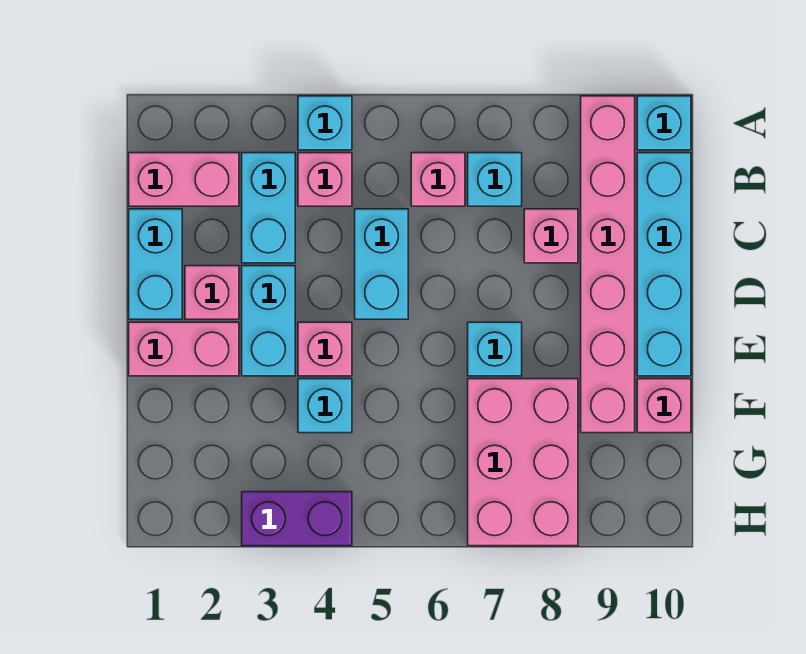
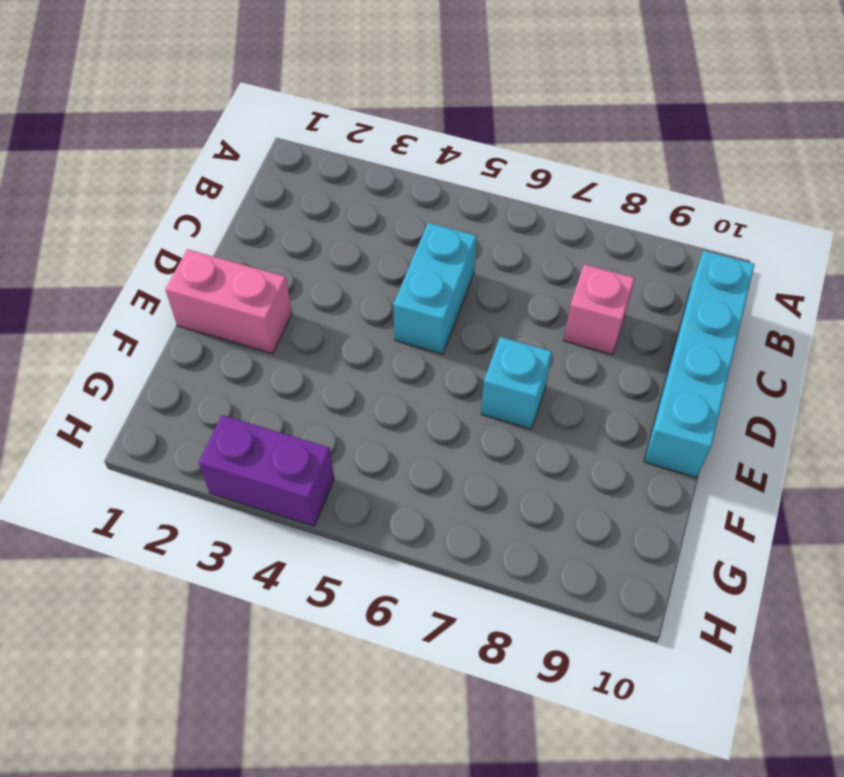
none -> cyan 1x1 brick [298,96,352,150]
none -> pink 1x6 brick [581,96,635,433]
none -> cyan 1x1 brick [637,96,691,150]

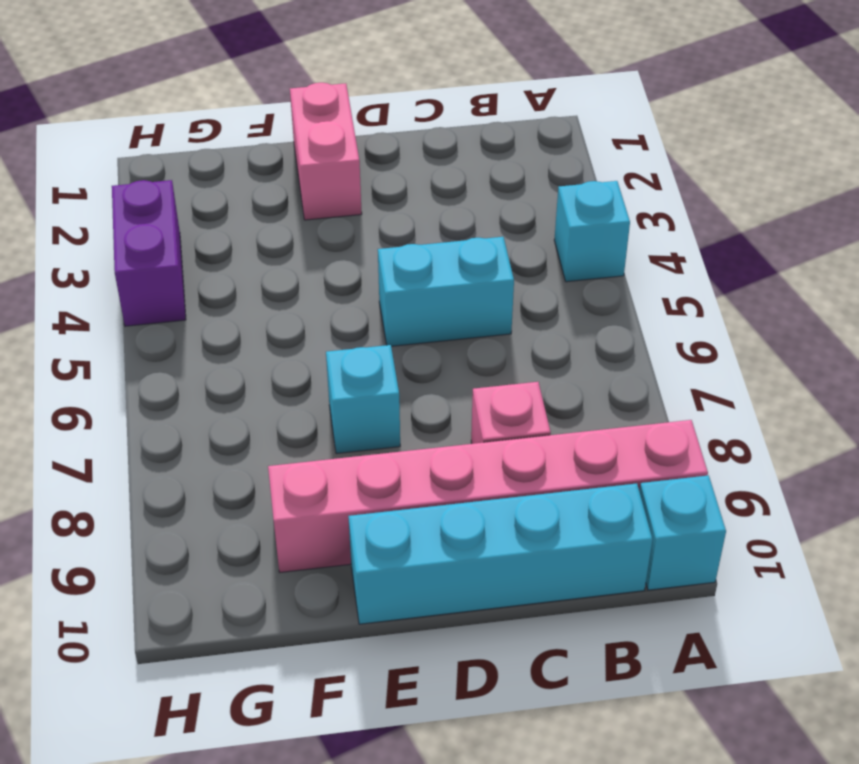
none -> pink 1x2 brick [129,153,239,206]
none -> cyan 1x2 brick [242,153,295,263]
none -> pink 1x1 brick [298,153,352,206]

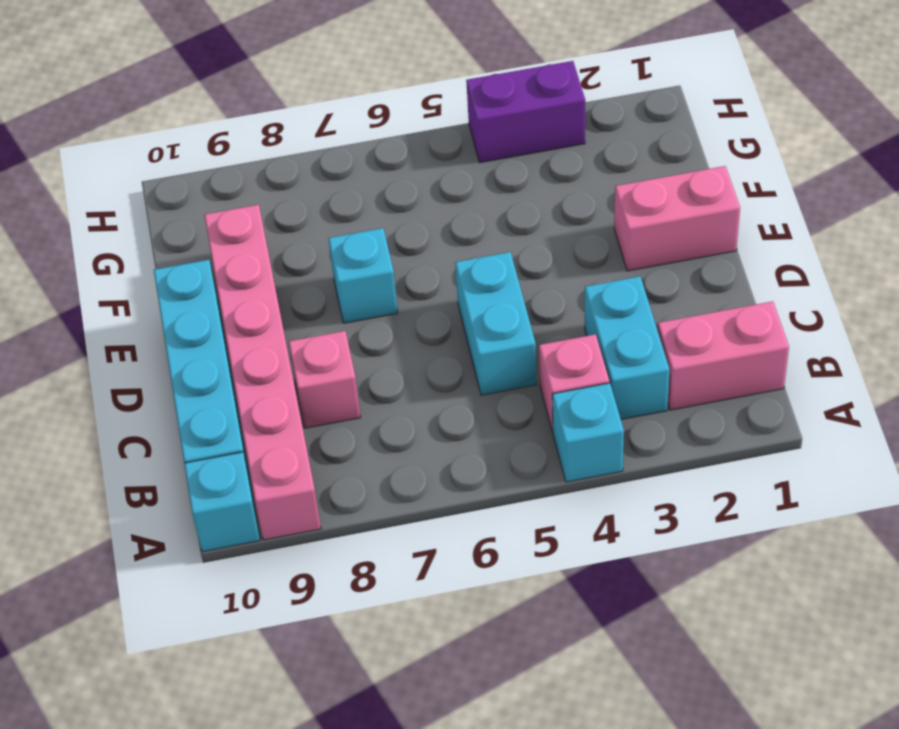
none -> pink 1x1 brick [411,153,465,206]
none -> cyan 1x1 brick [468,153,522,206]
none -> cyan 1x2 brick [129,209,182,319]

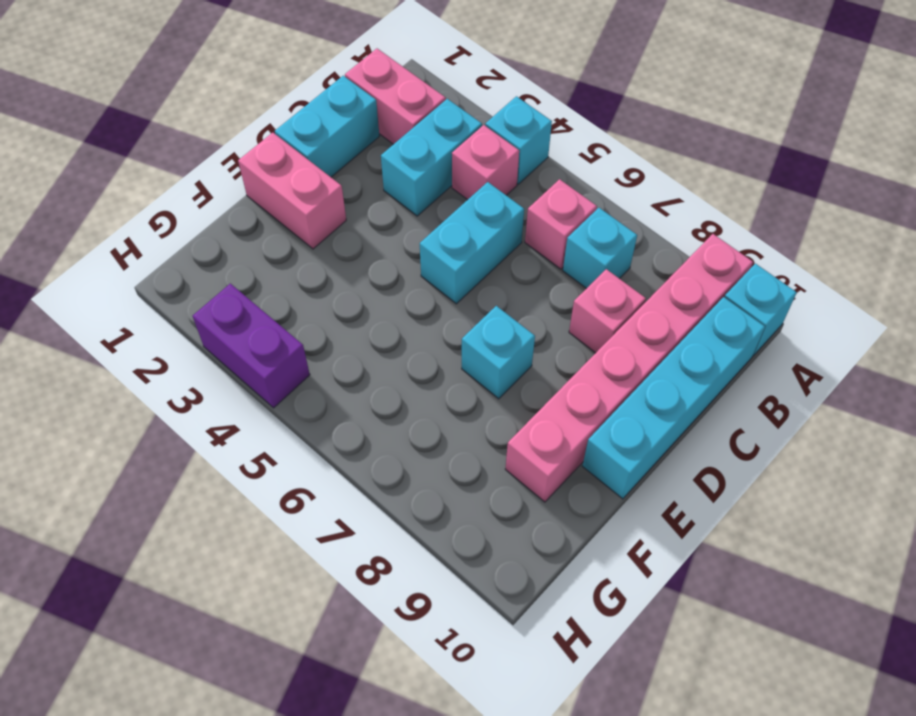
none -> pink 1x1 brick [185,266,239,319]
none -> cyan 1x2 brick [242,266,295,376]
none -> pink 1x1 brick [298,322,352,376]

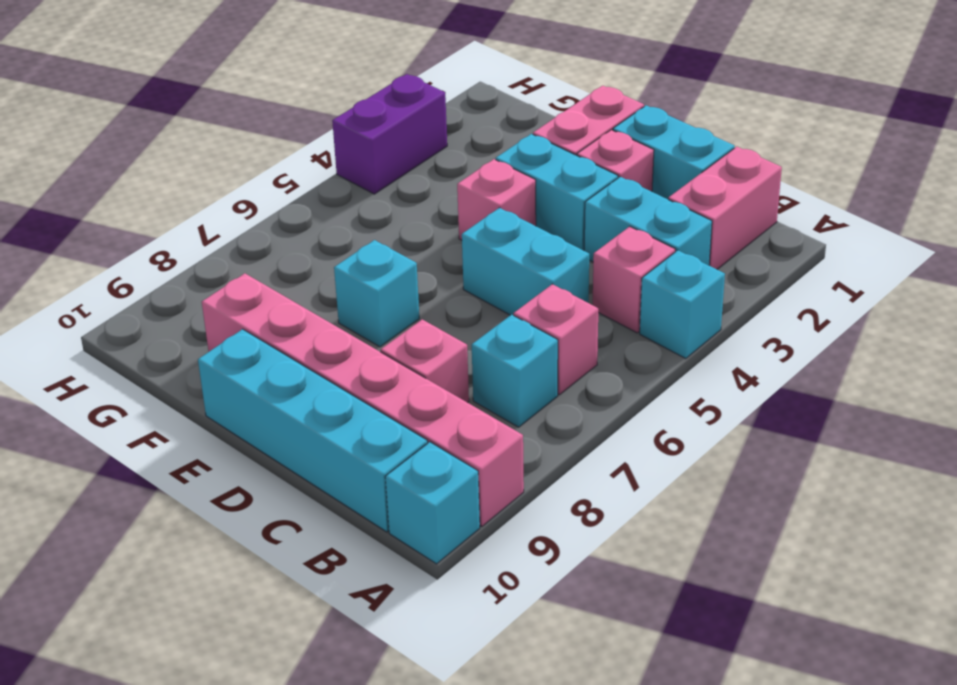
none -> cyan 1x1 brick [298,379,352,433]
none -> pink 2x3 brick [468,379,578,546]
none -> pink 1x1 brick [637,379,691,433]

